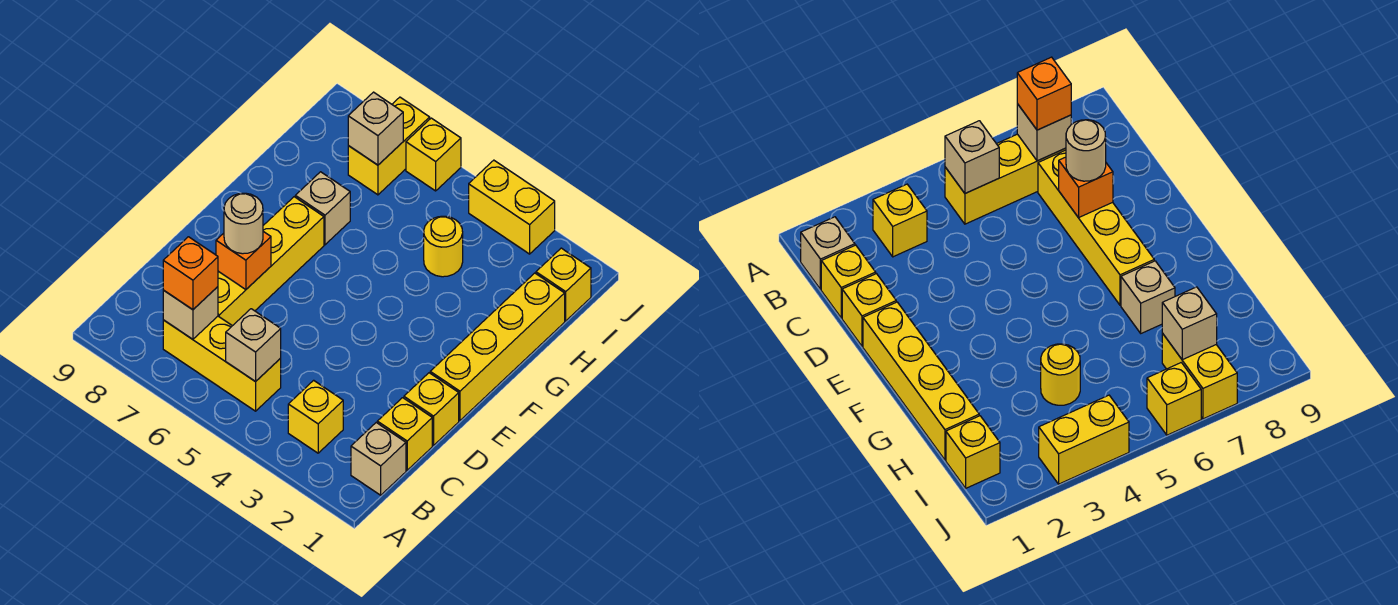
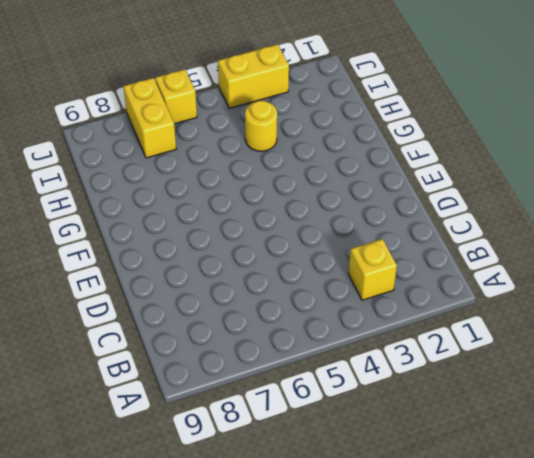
none -> tan 1x1 brick [351,423,406,495]
none -> yellow 1x3 brick [163,316,281,411]
none -> yellow 1x1 brick [377,398,432,470]

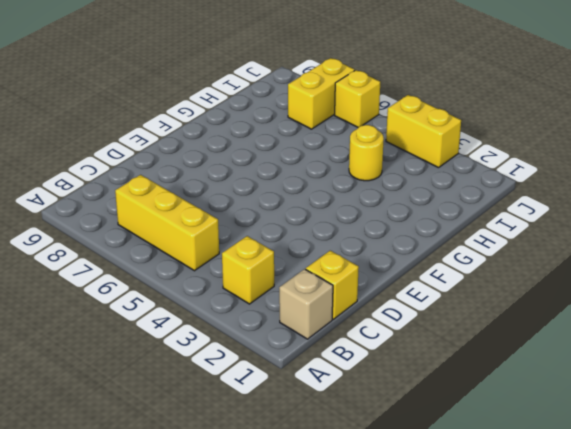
none -> yellow 1x4 brick [218,197,324,326]
none -> yellow 1x1 brick [404,373,459,445]
none -> yellow 1x4 brick [430,273,565,420]

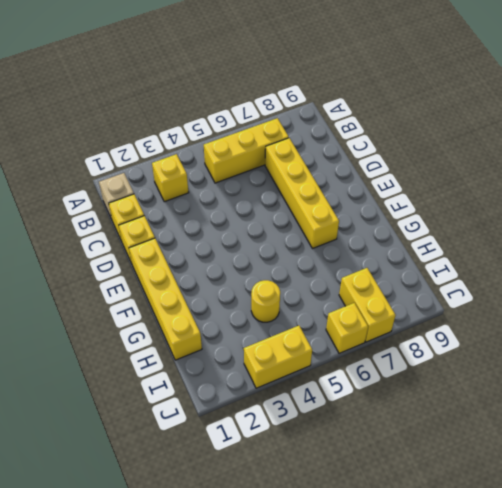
none -> tan 1x1 brick [295,172,350,245]
none -> yellow 1x1 brick [536,248,591,321]
none -> tan 1x1 brick [226,309,281,382]

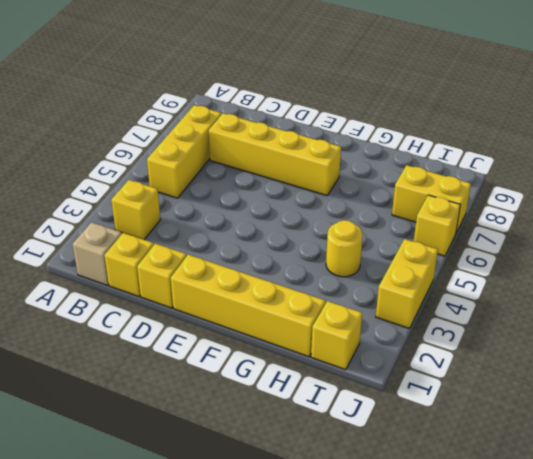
none -> tan 1x1 brick [295,172,350,245]
none -> tan 1x1 brick [226,309,281,382]
none -> tan 1x1 brick [163,287,218,339]

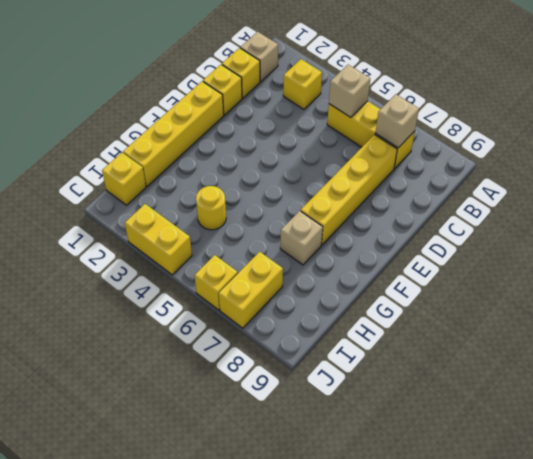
none -> orange 1x1 brick [216,232,271,290]
none -> tan 1x1 brick [348,92,403,165]
none -> orange 1x1 brick [163,237,218,310]

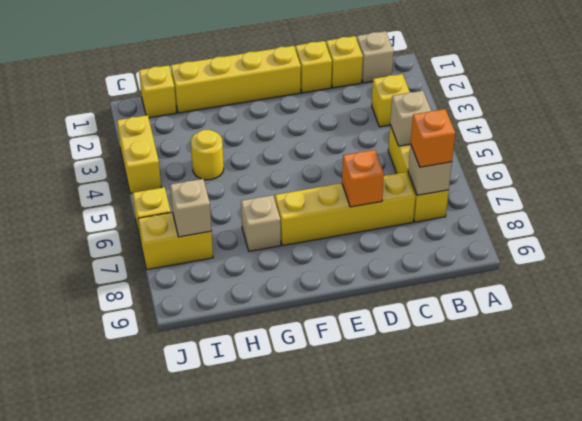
none -> tan 1x1 round brick [224,193,263,254]

